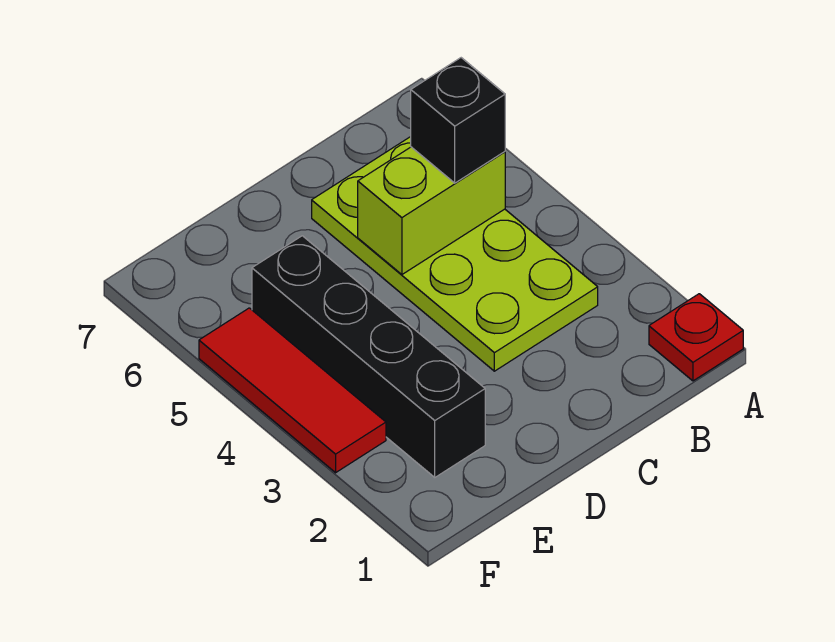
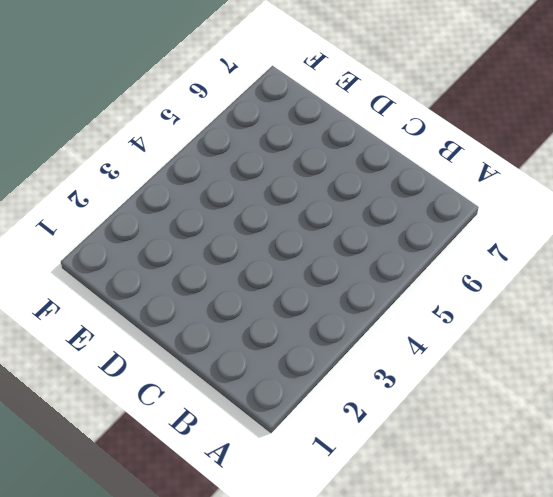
none -> red 1x1 plate [649,294,743,381]
none -> lime 2x4 plate [312,137,598,371]

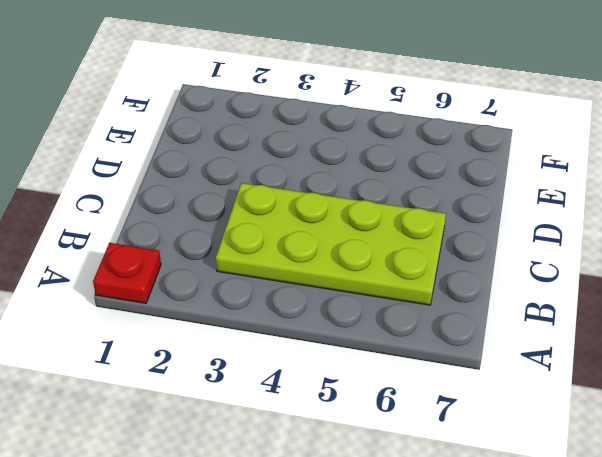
none -> black 1x4 brick [252,236,485,477]
none -> red 1x3 tile [199,308,386,473]

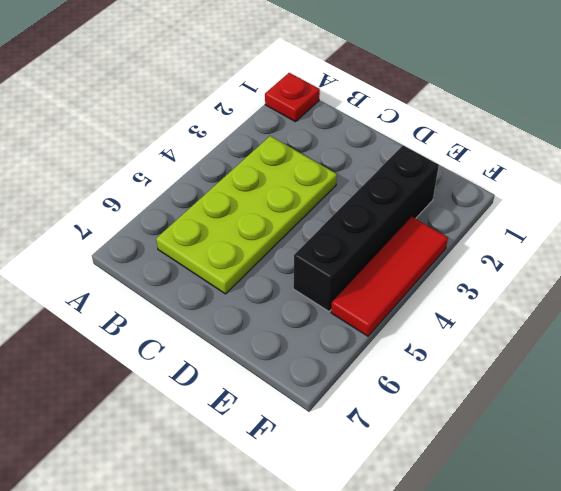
none -> lime 1x2 brick [358,147,505,275]
none -> black 1x1 brick [411,58,505,183]

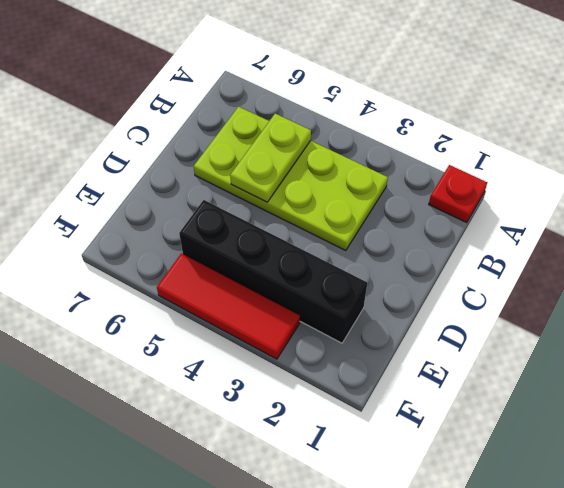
lime 1x2 plate [230,114,311,202] -> lime 1x2 brick [358,147,505,275]
none -> black 1x1 brick [411,58,505,183]

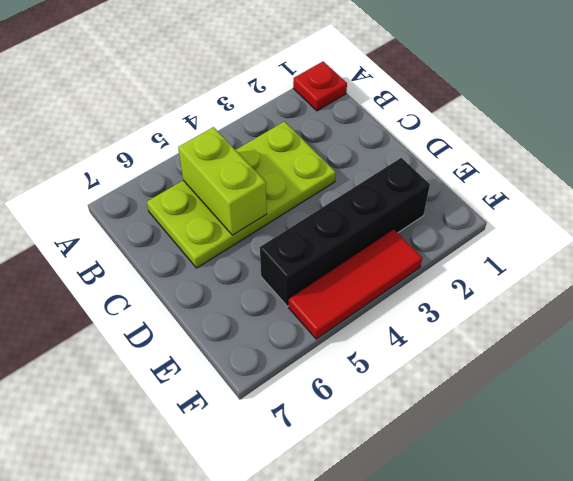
none -> black 1x1 brick [411,58,505,183]

